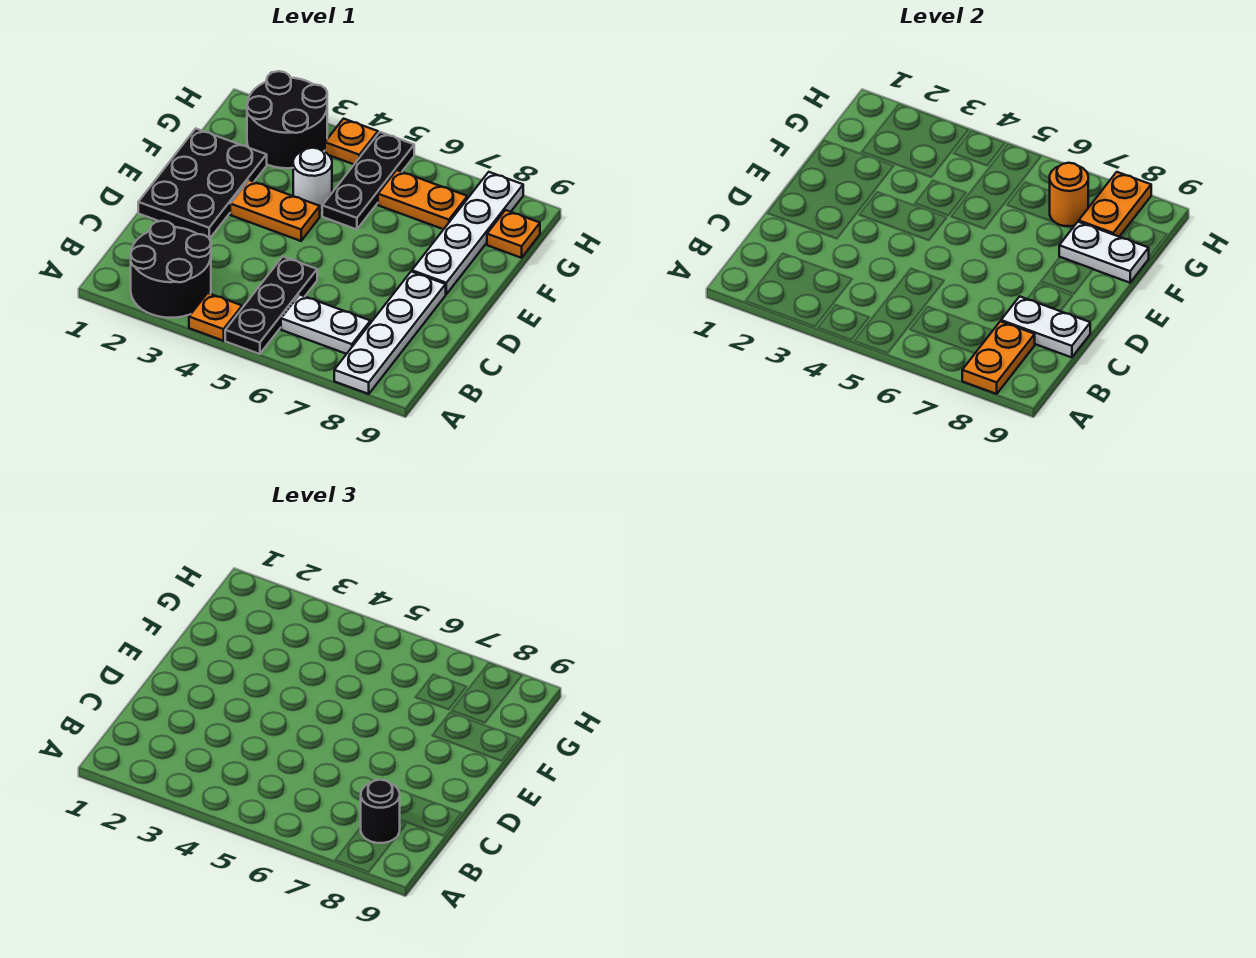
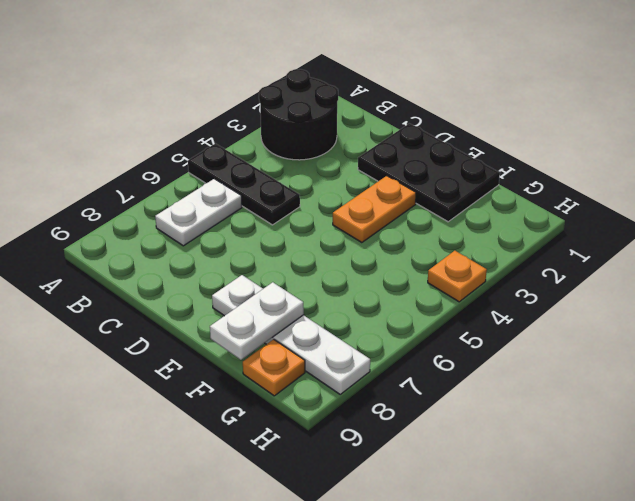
none -> orange 1x1 plate [189,293,242,341]
none -> white 1x4 plate [334,272,446,394]
none -> white 1x1 round brick [293,148,332,210]

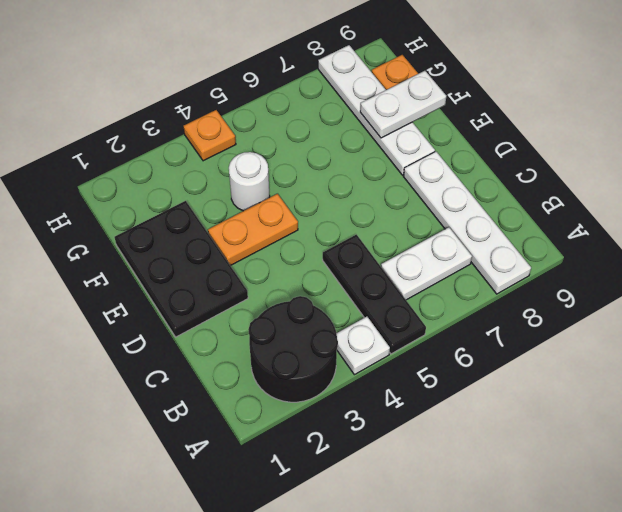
white 1x1 plate [336,317,390,375] -> orange 1x1 plate [189,293,242,341]
none -> black 1x3 plate [322,132,414,229]
none -> black 2x2 round brick [247,71,327,168]
none -> orange 1x2 plate [378,170,467,229]

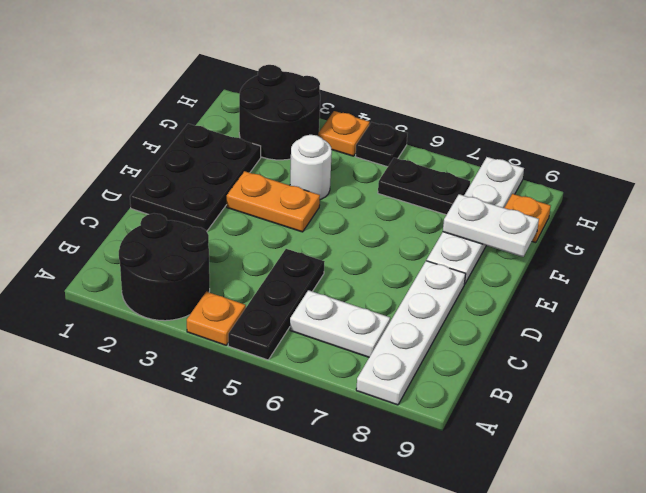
black 1x2 plate [378,158,470,215] -> orange 1x2 plate [378,170,467,229]
black 1x1 plate [356,122,407,167] -> black 1x3 plate [322,132,414,229]
none -> orange 1x2 plate [962,321,1035,394]
none -> white 1x2 plate [1001,296,1090,357]
none -> orange 1x1 round brick [1050,163,1088,226]

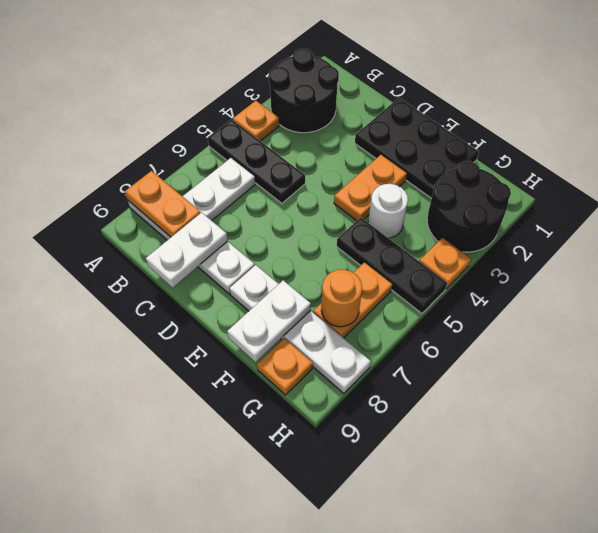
none -> orange 1x2 plate [1079,172,1151,237]
none -> black 1x1 round brick [361,780,400,843]

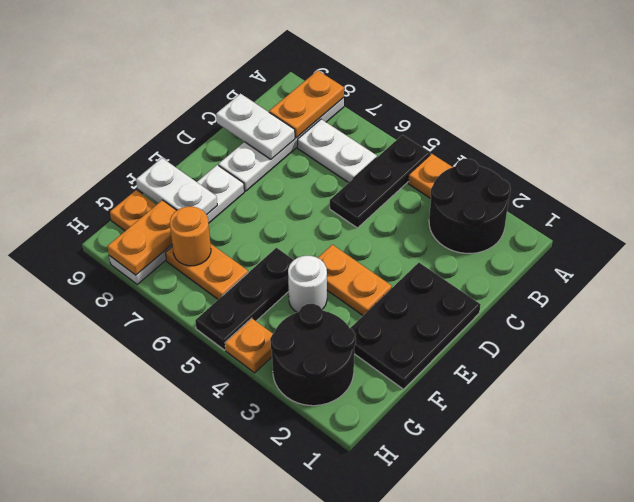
none -> black 1x1 round brick [361,780,400,843]

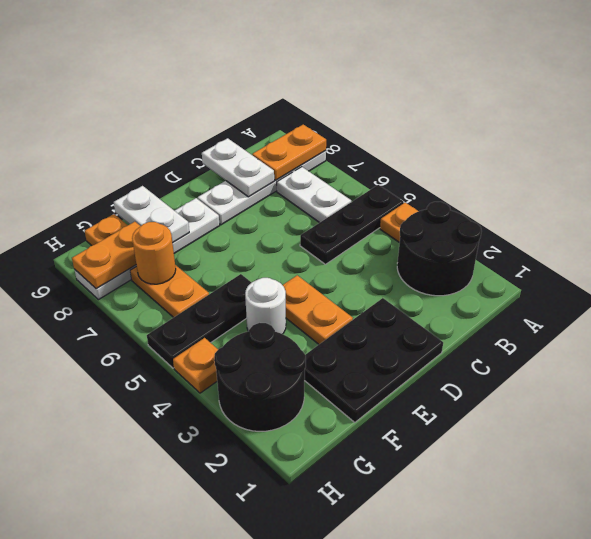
none -> black 1x1 round brick [361,780,400,843]

